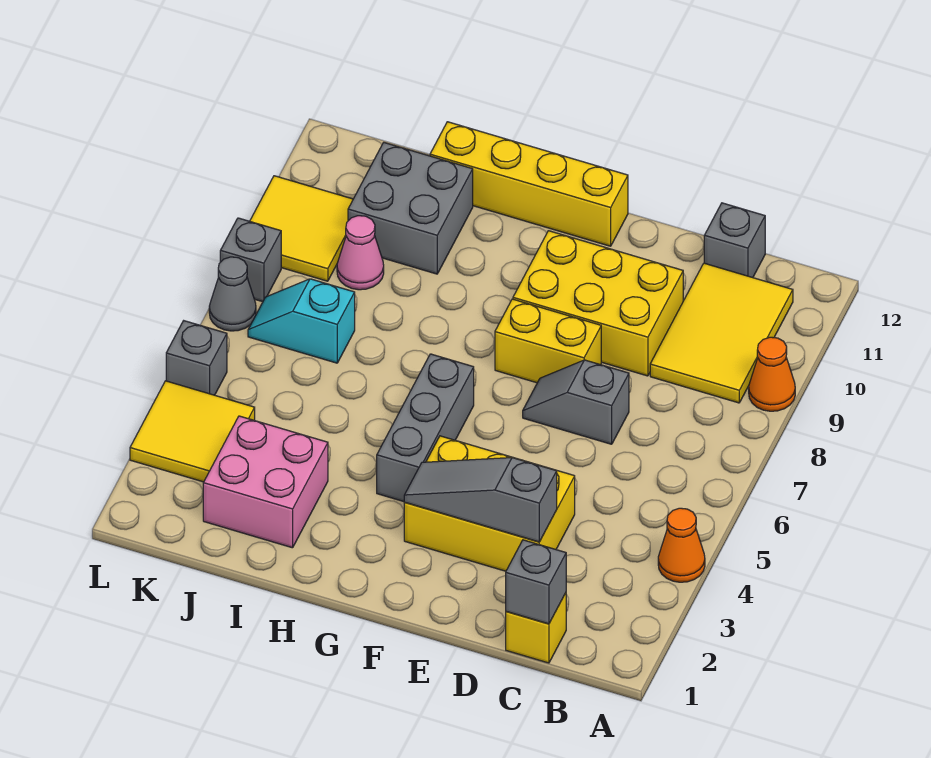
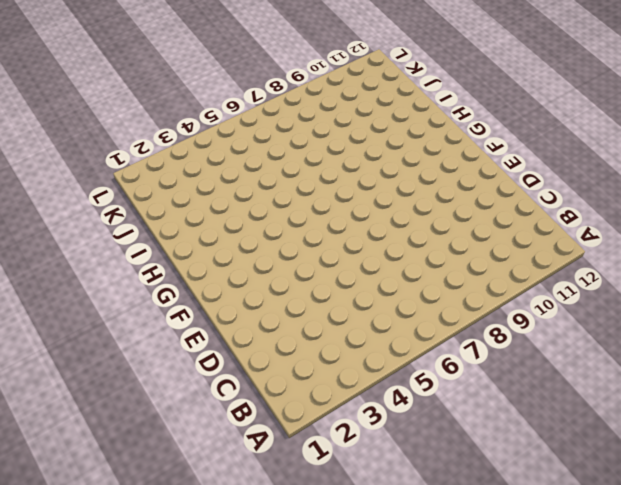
none -> orange 1x1 cone [658,508,705,582]
none -> orange 1x1 cone [749,337,795,411]
none -> yellow 2x3 tile [650,263,793,403]

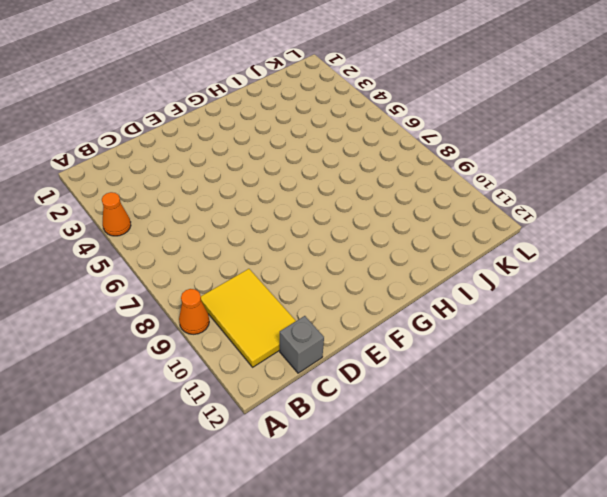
none -> yellow 1x1 brick [506,593,566,663]
none -> yellow 2x3 brick [404,436,575,571]
none -> grey 1x2 slope [523,360,629,444]

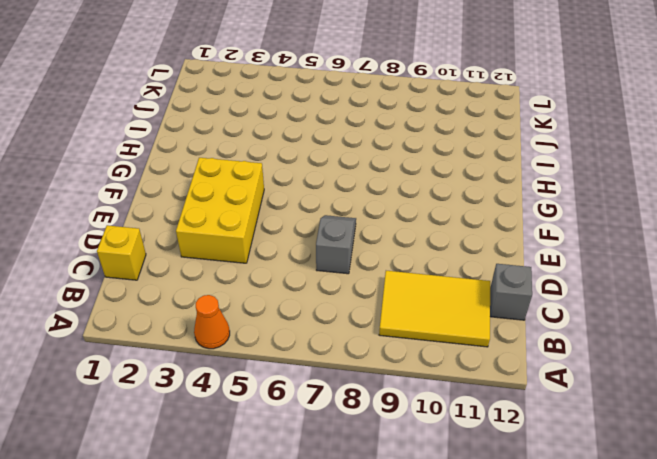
none -> orange 1x1 cone [749,337,795,411]
none -> yellow 2x3 brick [513,231,683,376]
none -> yellow 1x2 brick [495,299,601,383]

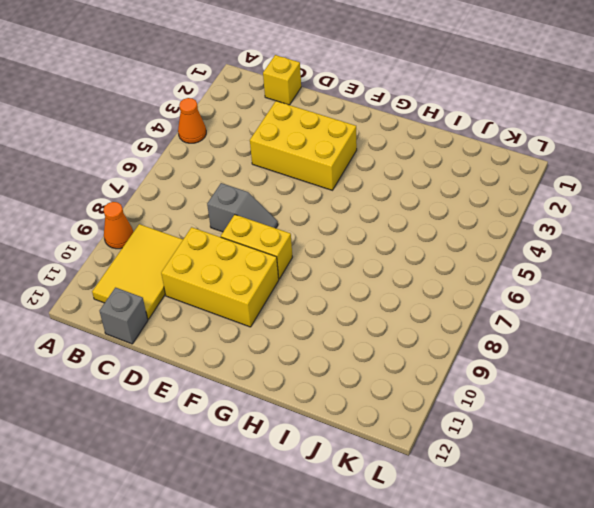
none -> yellow 1x4 brick [430,122,628,246]
none -> grey 1x3 brick [377,354,474,502]
none -> pink 2x2 brick [203,416,328,548]

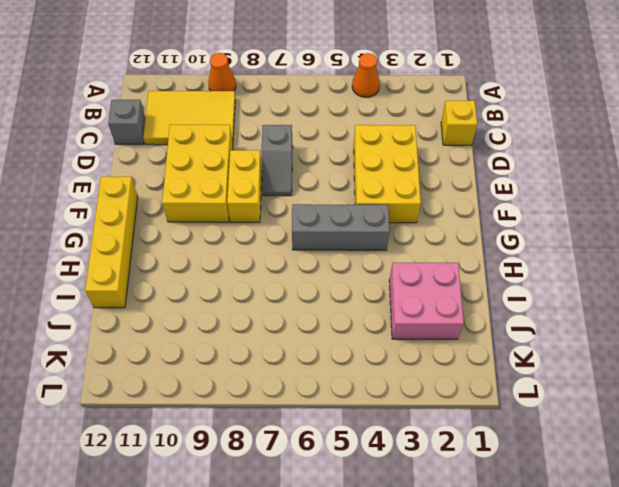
none -> grey 2x2 brick [348,142,473,274]
none -> cyan 1x2 slope [248,279,355,363]
none -> pink 1x1 cone [337,216,384,290]

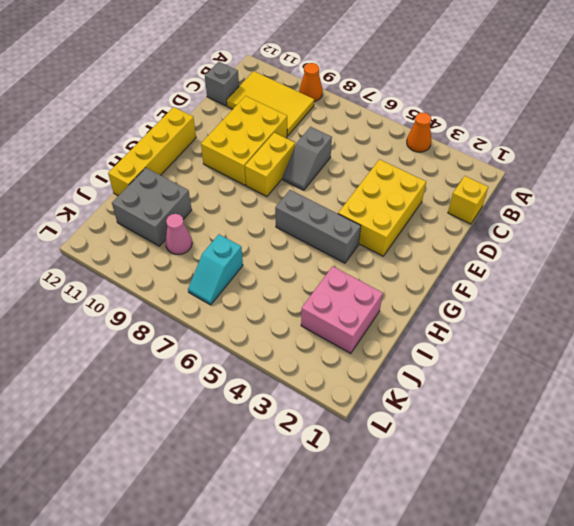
none -> yellow 2x2 tile [130,381,255,482]
none -> yellow 2x2 tile [250,176,353,281]
none -> grey 1x1 brick [166,321,227,395]

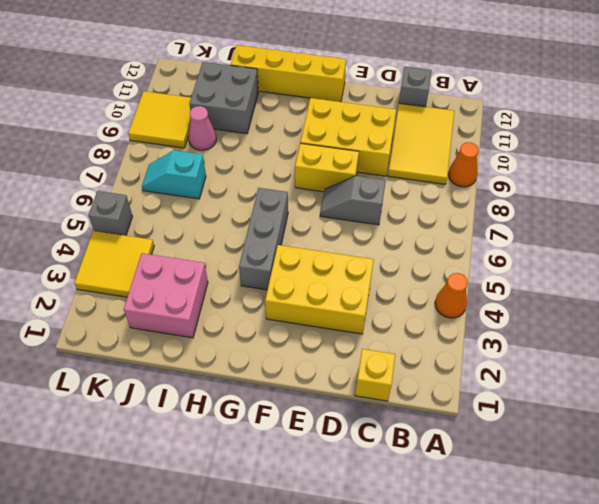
none -> grey 1x1 cone [209,257,256,331]
none -> grey 1x1 brick [220,218,281,302]
none -> grey 1x1 brick [506,540,566,624]

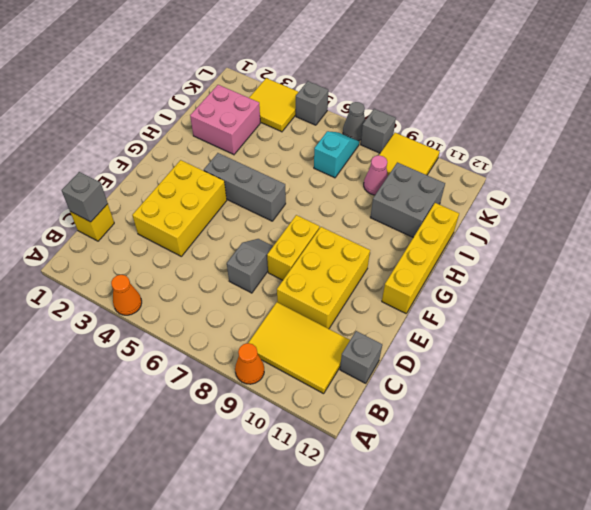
none -> grey 1x3 slope [404,458,557,542]

